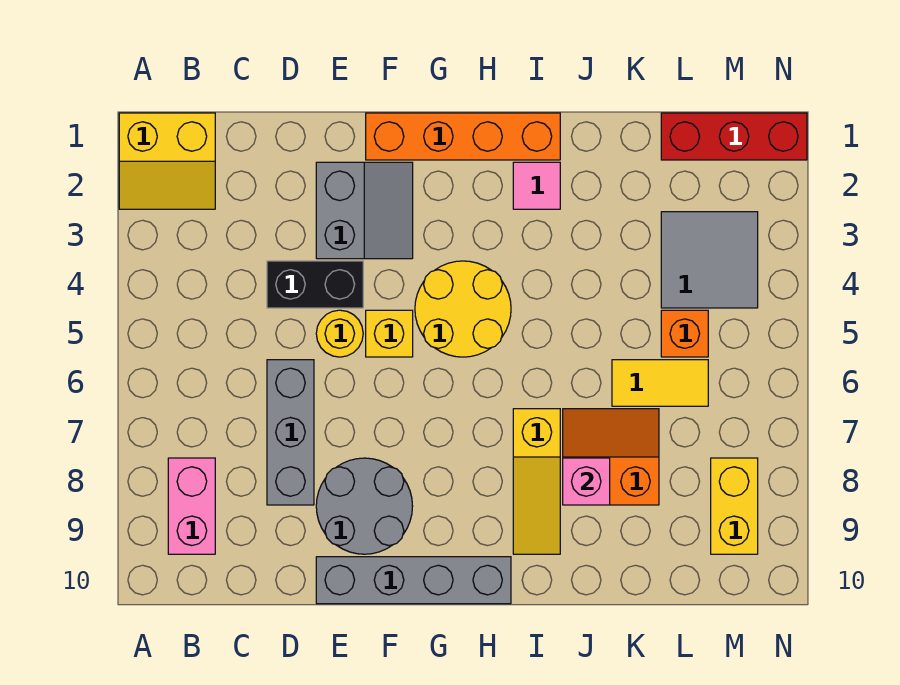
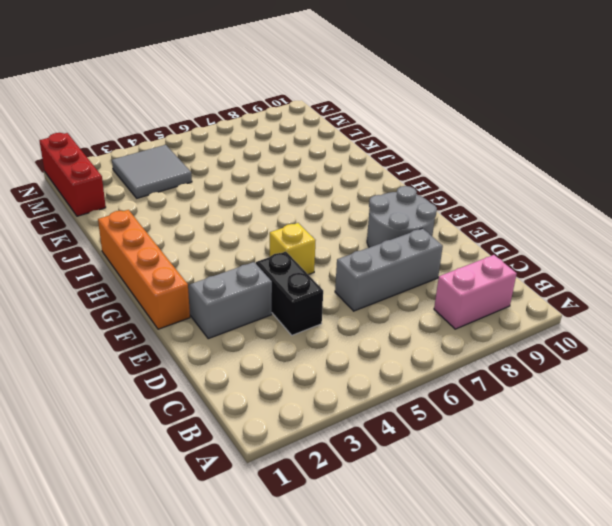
none -> yellow 2x2 slope [119,113,215,209]
none -> yellow 1x1 round brick [316,310,363,357]
none -> grey 1x4 brick [316,557,511,604]

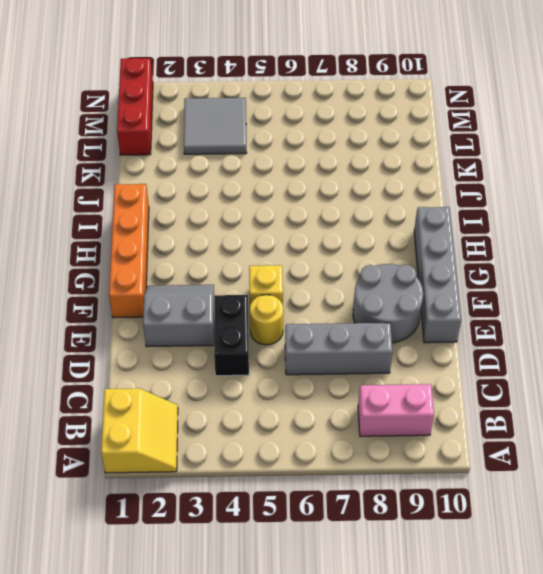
none -> yellow 2x2 round brick [415,261,511,357]
none -> pink 1x1 tile [513,162,560,209]
none -> yellow 1x3 slope [513,409,560,554]

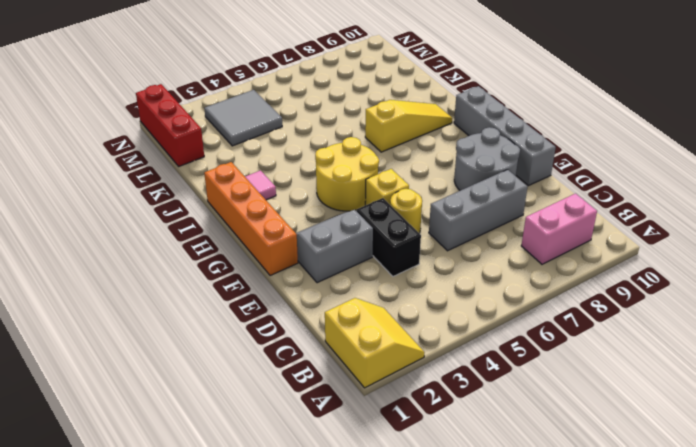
none -> orange 2x2 slope [563,409,659,505]
none -> yellow 1x2 tile [612,360,708,406]
none -> orange 1x1 brick [661,310,708,357]

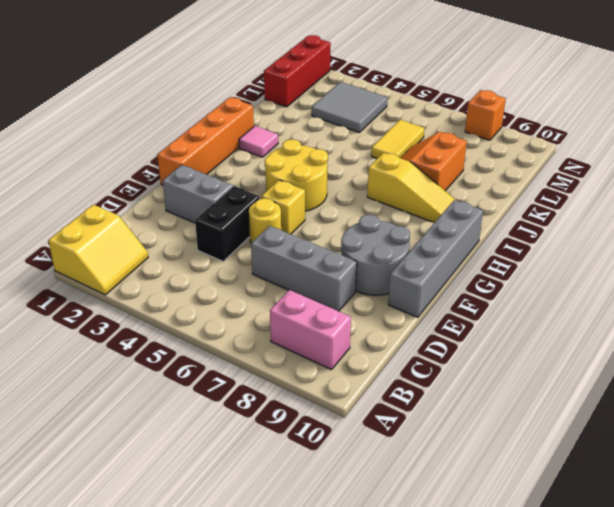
orange 1x1 brick [465,90,506,140] -> orange 1x1 brick moved to [661,310,708,357]
none -> yellow 1x2 brick [711,458,758,554]
none -> pink 1x1 brick [563,458,610,505]

